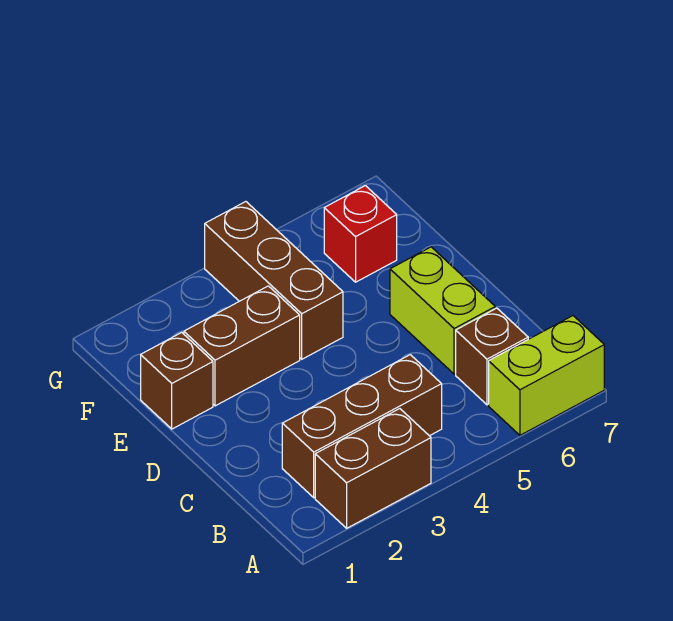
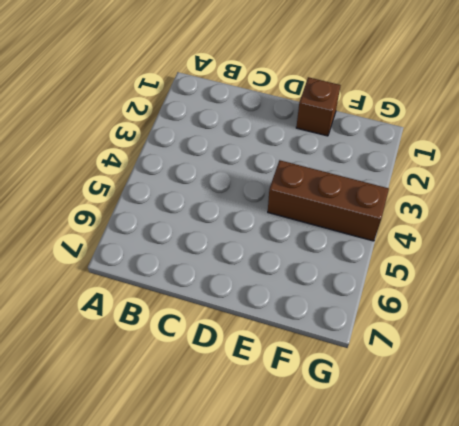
none -> brown 1x2 brick [315,409,431,528]
none -> lime 1x2 brick [489,316,604,435]

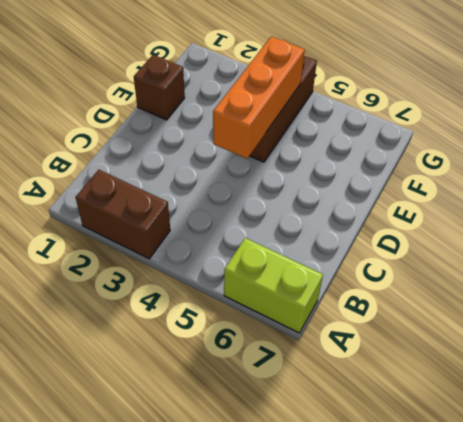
orange 1x3 brick [213,37,305,159] -> none
none -> brown 1x3 brick [282,355,442,498]
none -> brown 1x1 brick [456,308,528,405]

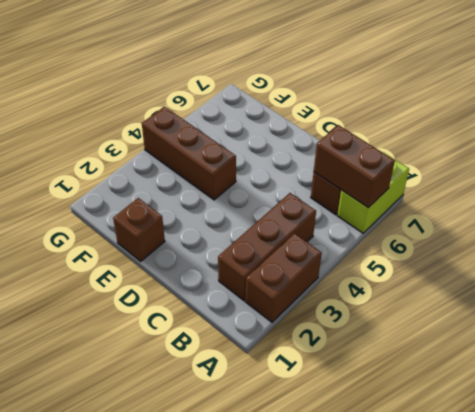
brown 1x2 brick [314,125,395,208] -> brown 1x2 brick turned to [184,286,300,406]
none -> lime 1x2 brick [390,247,495,374]
none -> red 1x1 brick [324,186,397,282]

